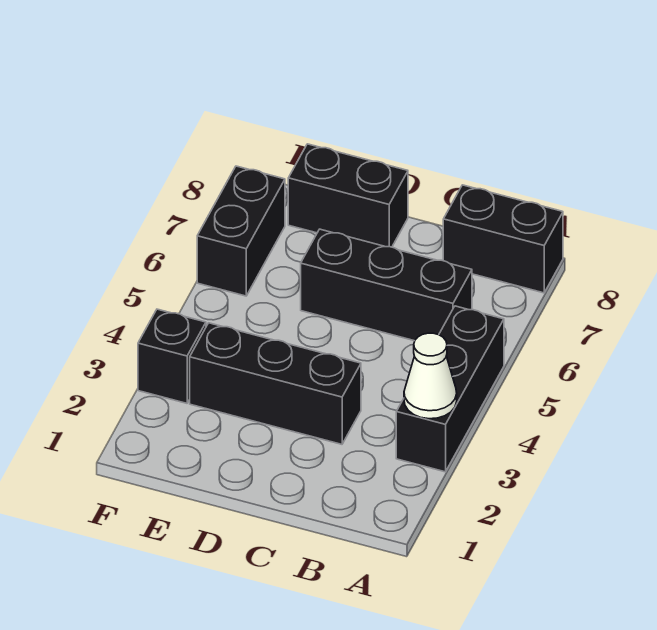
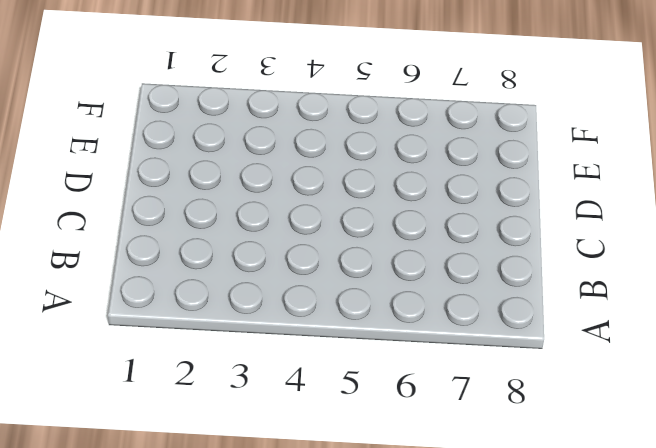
none -> black 1x3 brick [396,306,504,472]
none -> black 1x2 brick [443,185,563,293]

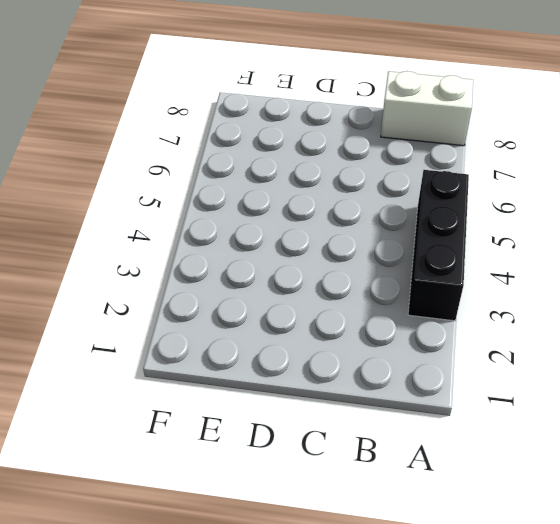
white 1x2 brick [381,71,473,146] -> black 1x2 brick [443,185,563,293]
none -> black 1x3 brick [301,229,472,341]
none -> black 1x3 brick [190,323,361,444]

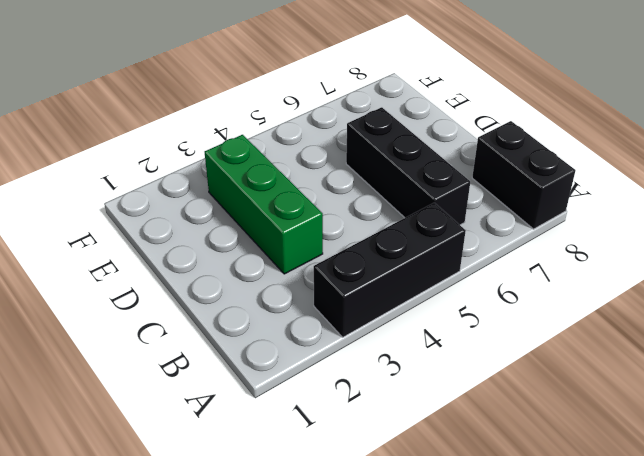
green 1x3 brick [205,135,323,274] -> black 1x3 brick [190,323,361,444]
none -> black 1x2 brick [288,144,408,247]
none -> black 1x1 brick [138,309,206,403]

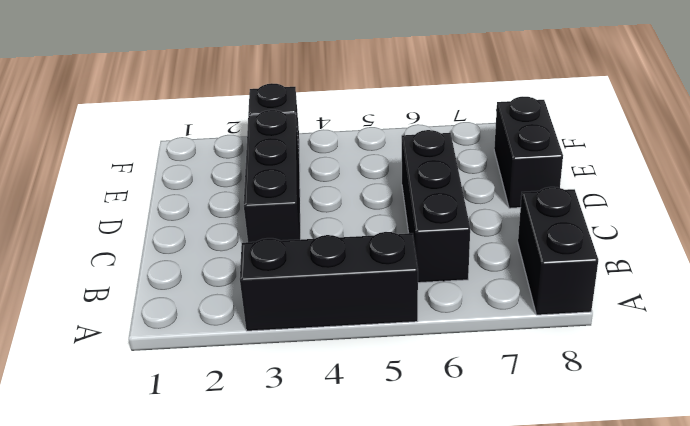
none -> black 1x2 brick [197,166,285,296]
none -> white 1x1 cone [404,333,457,419]

